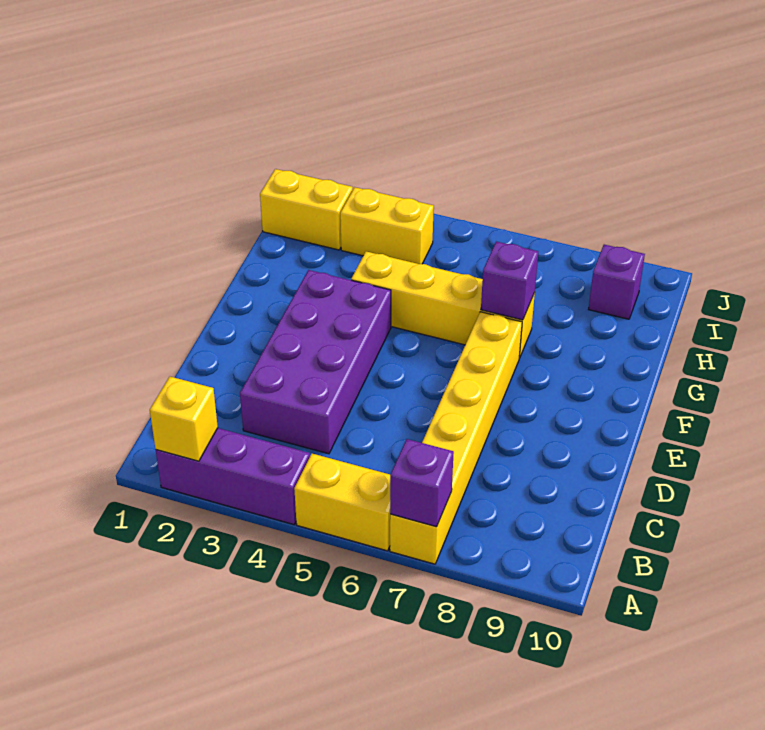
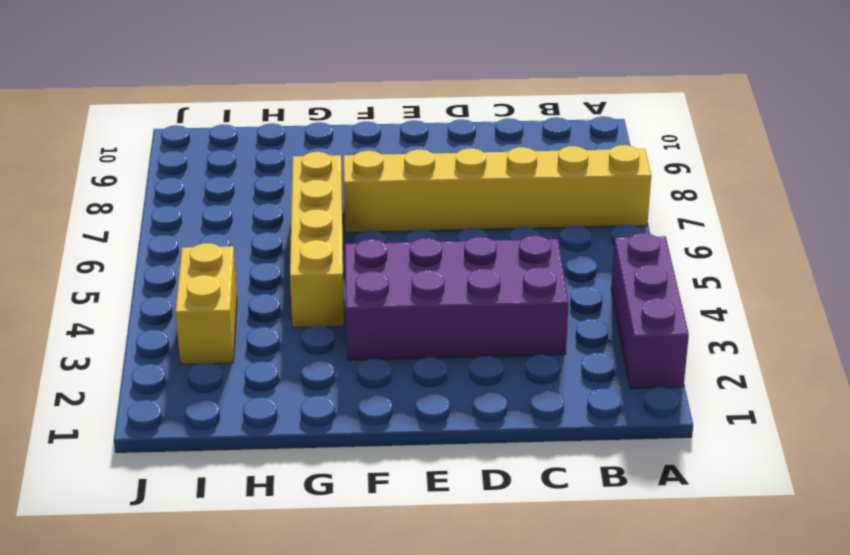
none -> yellow 1x2 brick [294,454,390,551]
none -> yellow 1x2 brick [260,169,353,250]

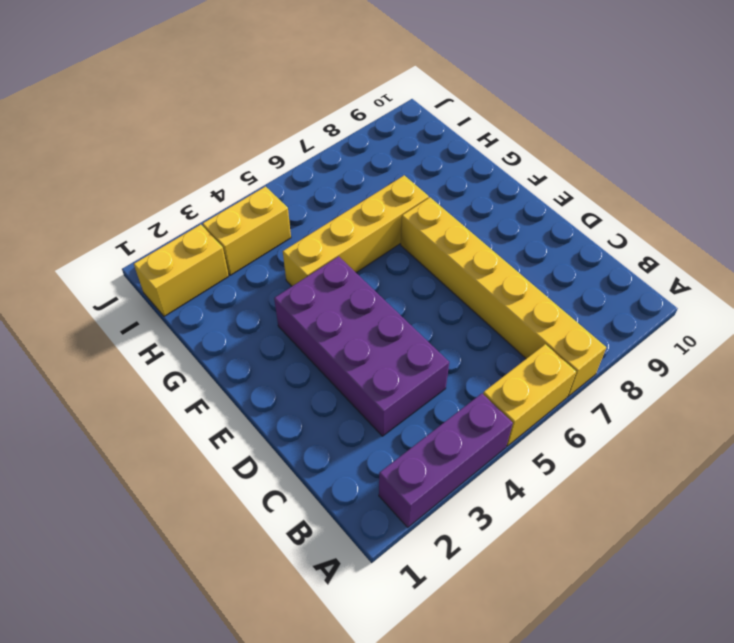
none -> purple 1x1 brick [589,245,645,319]
none -> yellow 1x1 brick [150,377,218,461]

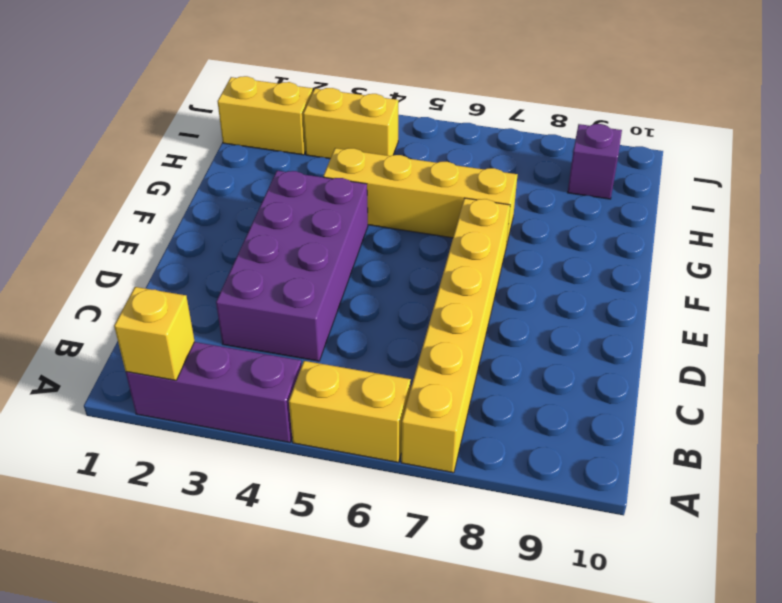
none -> purple 1x1 brick [390,439,454,527]
none -> purple 1x1 brick [481,242,538,320]

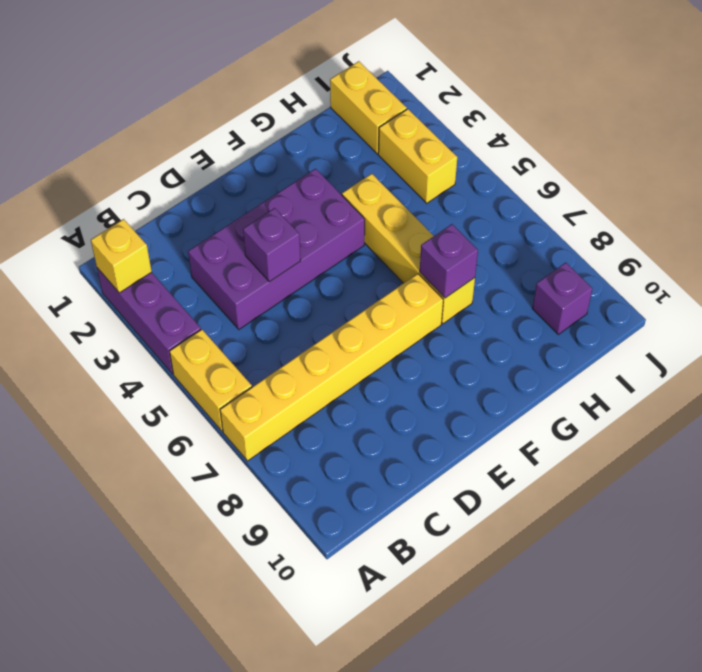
purple 1x1 brick [243,208,301,282] -> purple 1x1 brick moved to [390,439,454,527]

